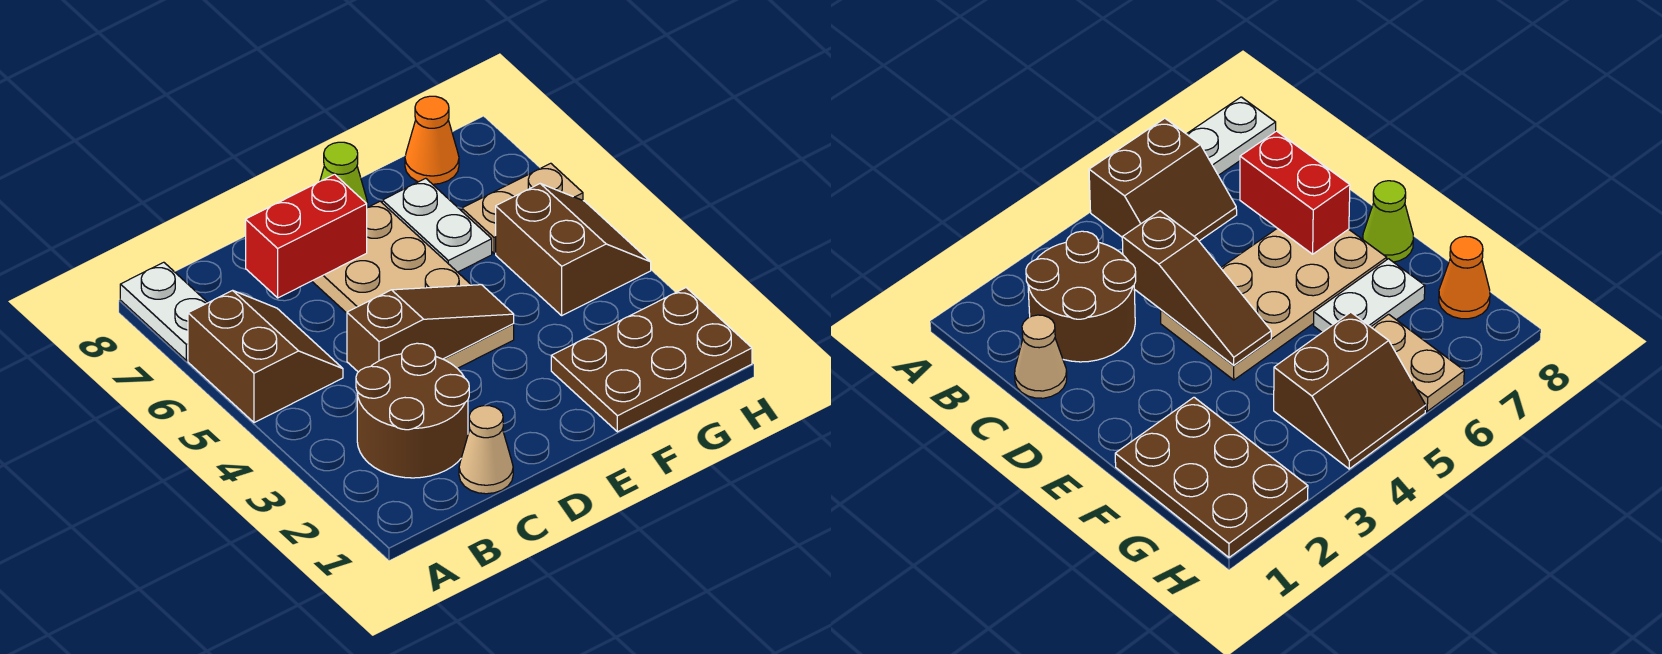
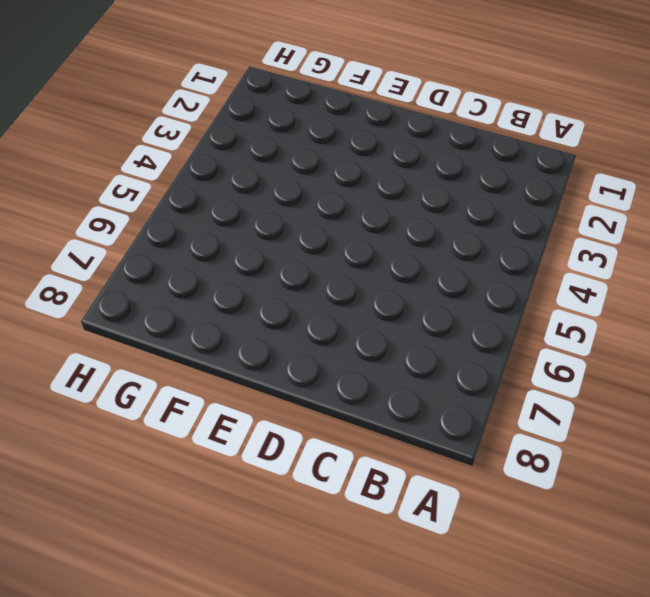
none -> brown 2x2 slope [188,290,343,423]
none -> white 1x2 plate [120,262,208,361]
none -> brown 2x2 round brick [356,343,469,478]

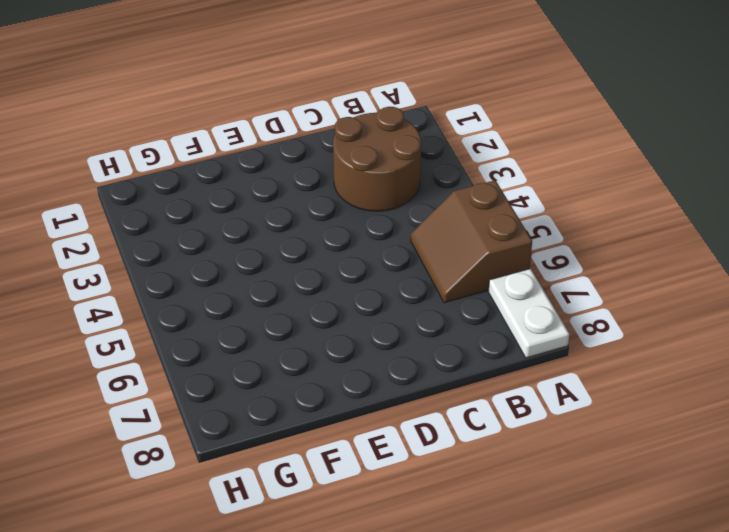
none -> tan 1x1 cone [459,406,513,494]
none -> tan 2x4 plate [312,201,514,368]
none -> lime 1x1 cone [320,142,368,208]

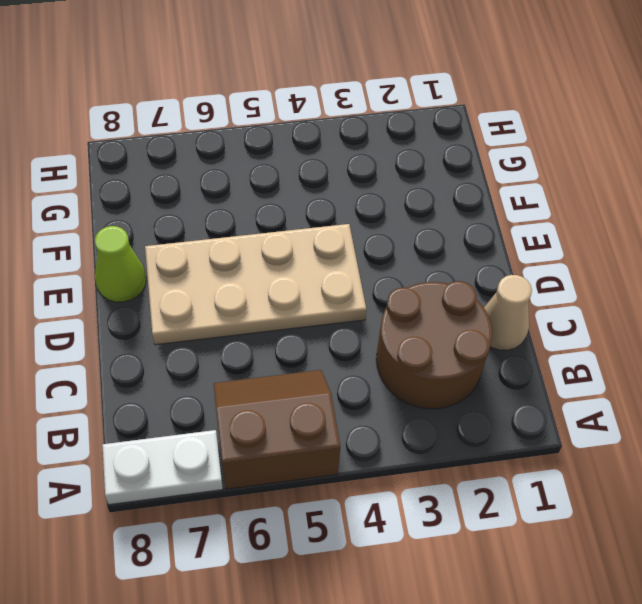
none -> brown 2x3 plate [551,288,752,432]
none -> white 1x2 plate [382,178,492,272]
none -> brown 2x2 slope [496,184,651,315]

